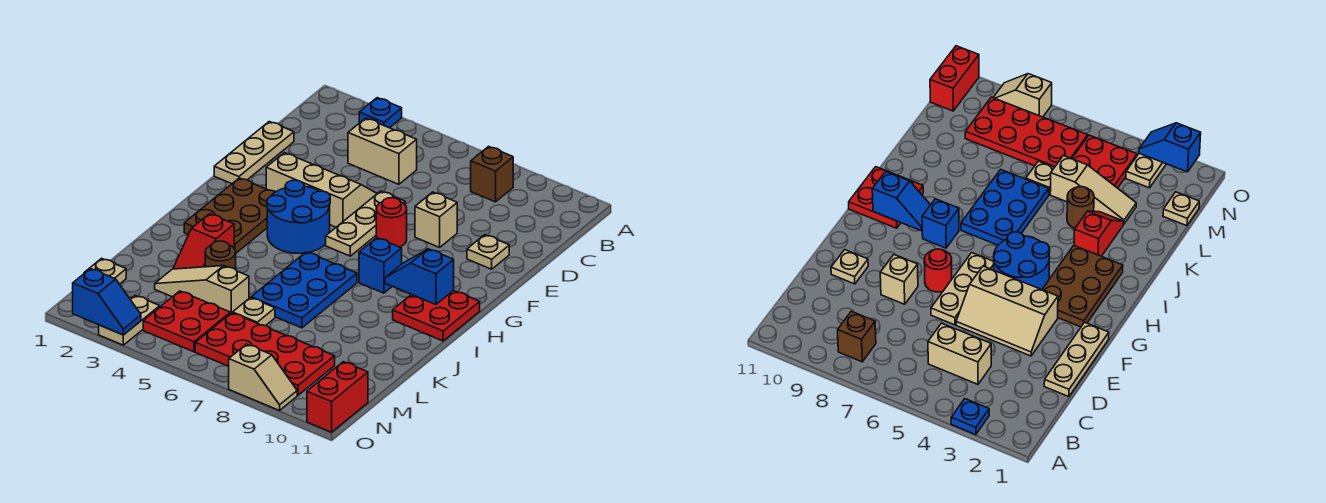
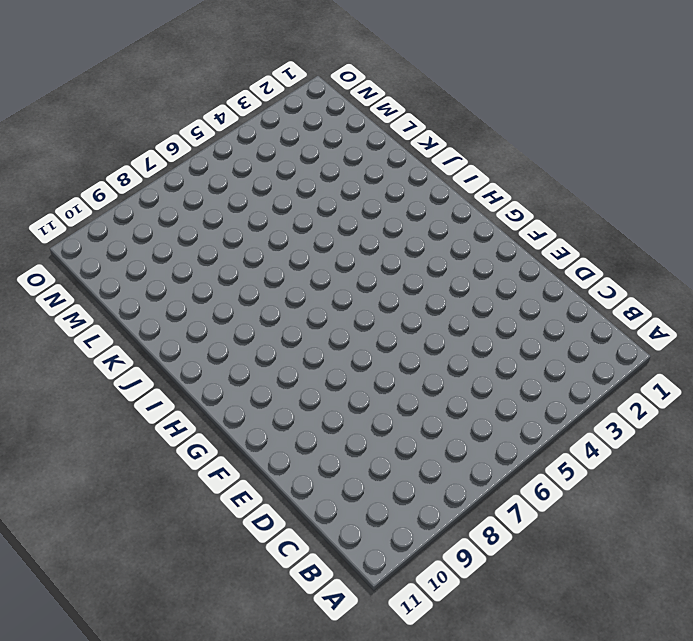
none -> blue 1x1 plate [359,98,402,128]
none -> brown 1x1 brick [471,146,513,202]
none -> tan 1x2 brick [348,118,417,184]

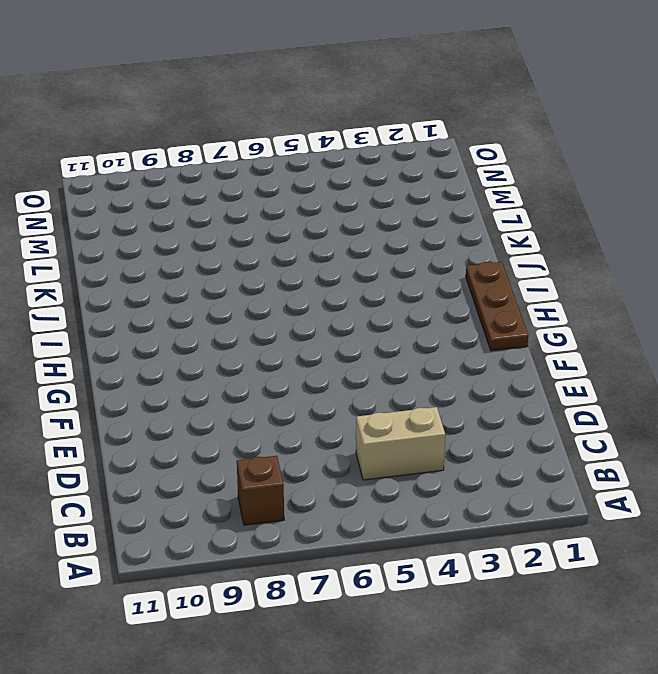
brown 1x3 plate [466,262,528,351] -> none
none -> blue 1x1 plate [359,98,402,128]
none -> tan 1x3 plate [214,122,294,184]
none -> tan 2x3 slope [266,153,377,227]

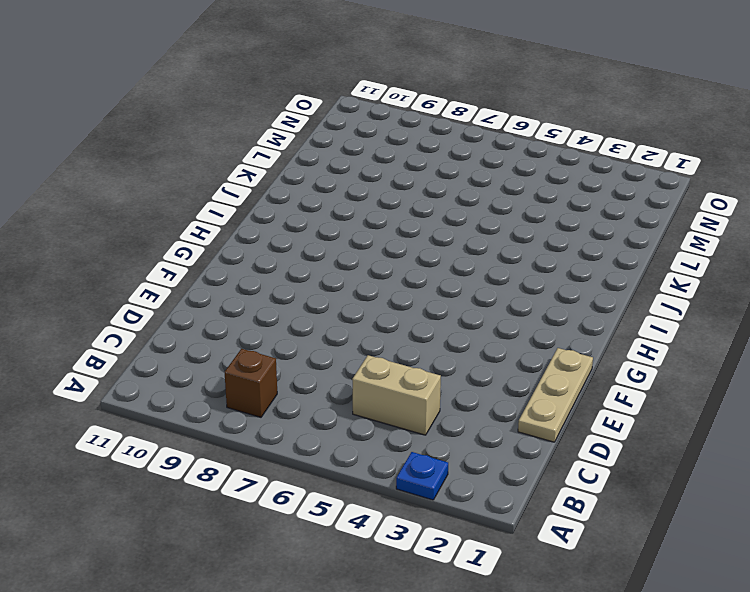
none -> tan 2x3 slope [266,153,377,227]
none -> tan 1x3 plate [326,191,405,256]
none -> tan 1x1 brick [415,192,457,247]

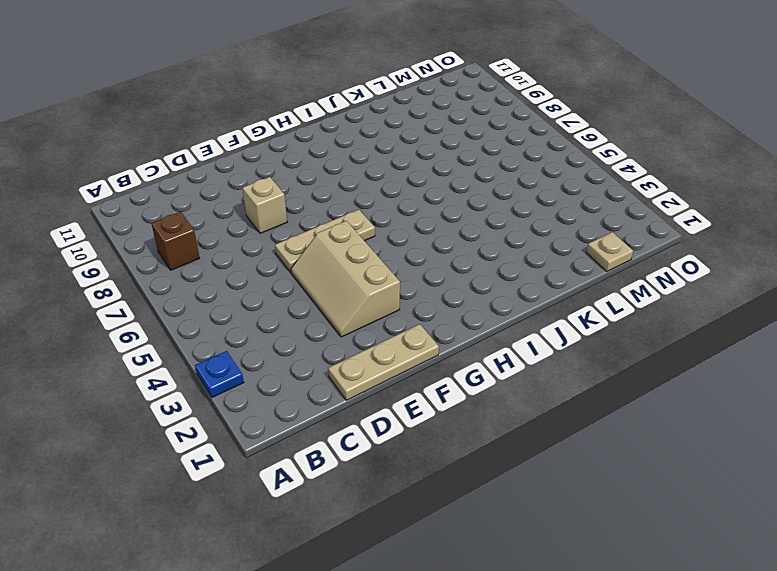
none -> tan 1x2 brick [348,118,417,184]
none -> tan 1x1 plate [467,235,509,269]
none -> red 1x1 round brick [376,198,407,247]

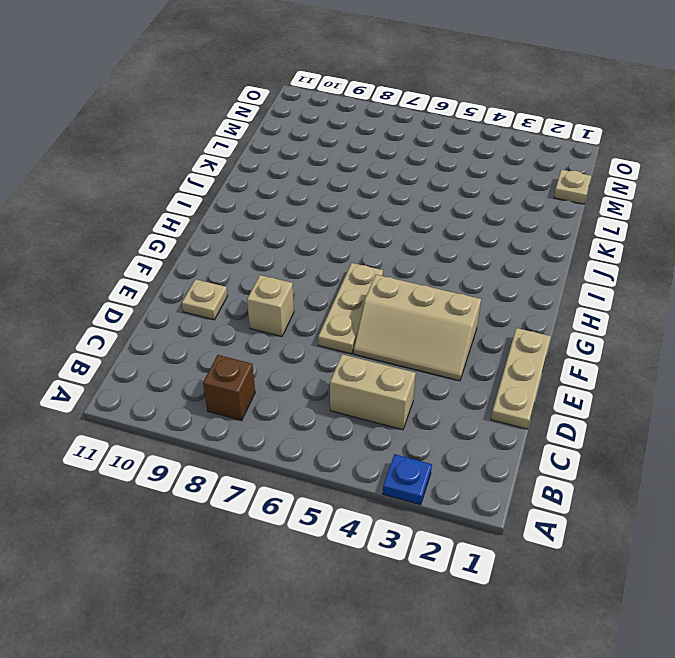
none -> red 1x1 round brick [376,198,407,247]
none -> brown 2x3 plate [184,178,275,253]
none -> blue 2x2 round brick [267,180,330,253]

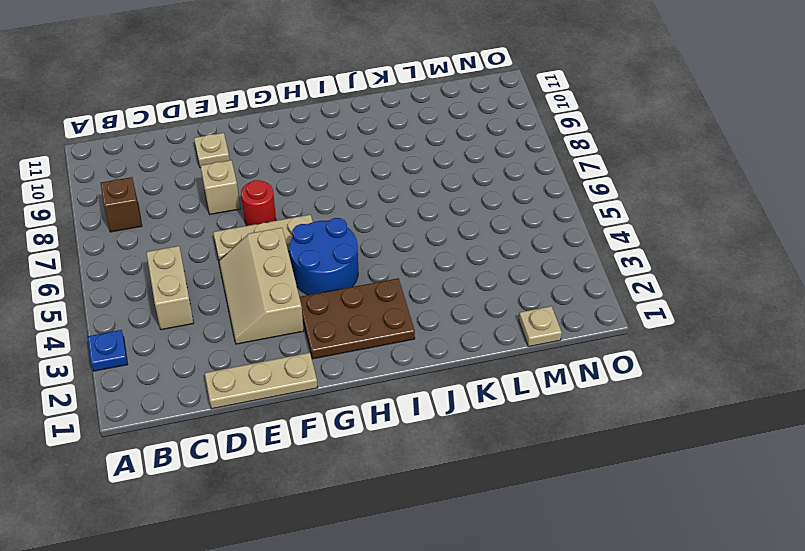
none -> blue 1x1 brick [359,238,402,293]
none -> red 2x2 plate [393,290,480,341]
none -> blue 2x3 plate [251,252,357,328]

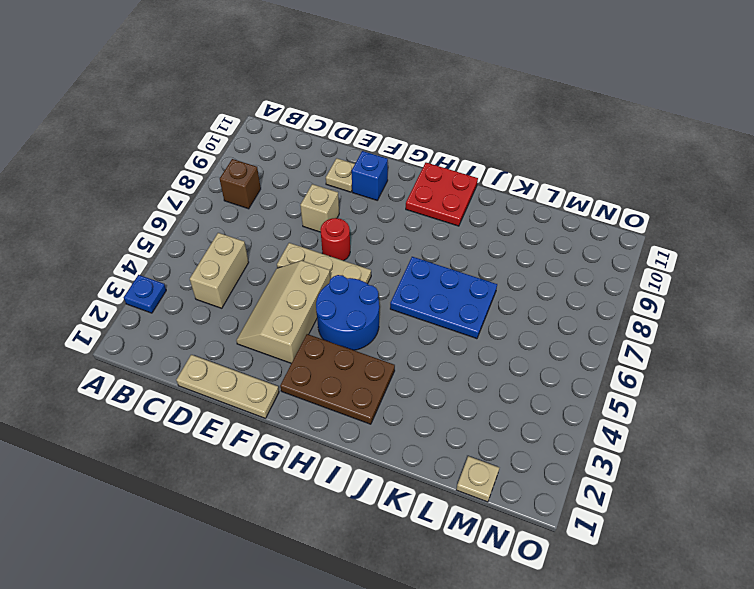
blue 1x1 brick [352,151,388,200] -> blue 1x1 brick moved to [359,238,402,293]
none -> red 1x2 slope [173,214,234,269]
none -> brown 1x1 round brick [205,241,236,270]
none -> tan 1x3 slope [155,266,249,314]

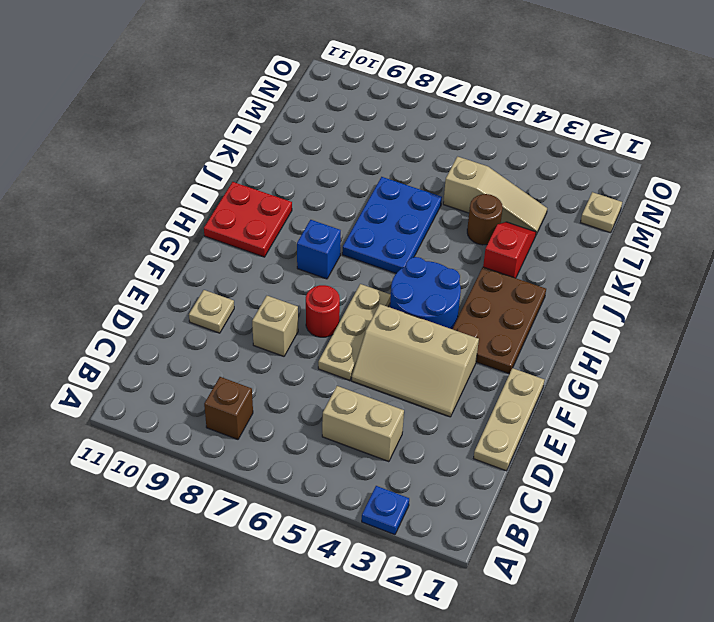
none -> tan 1x1 plate [233,298,275,326]
none -> red 2x2 plate [143,291,230,352]
none -> red 2x4 plate [195,313,335,395]

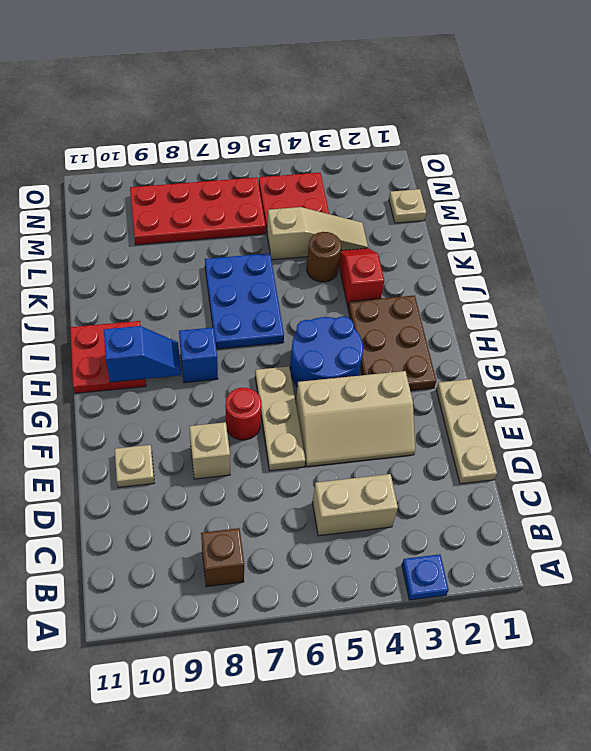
none -> tan 1x1 plate [233,298,275,326]
none -> tan 1x2 plate [99,295,160,345]
none -> red 1x2 brick [307,362,368,432]

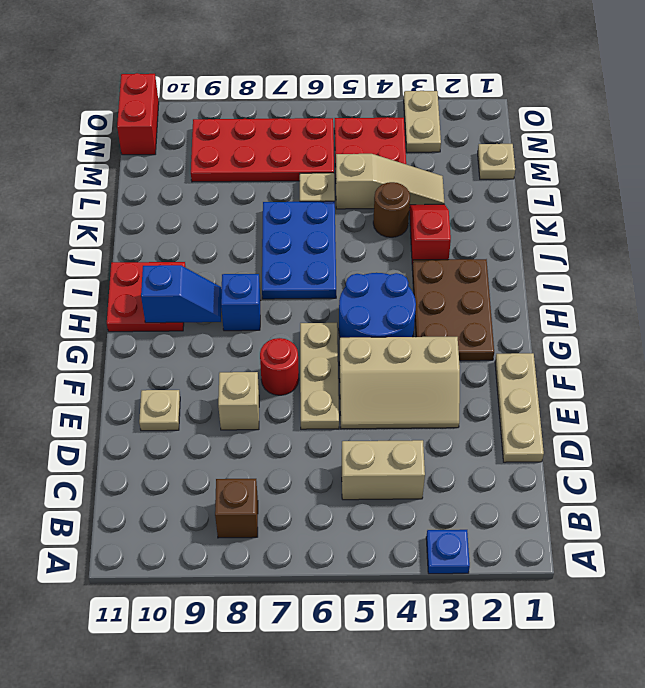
none -> tan 1x2 slope [228,344,297,411]
none -> blue 1x2 slope [73,269,141,335]

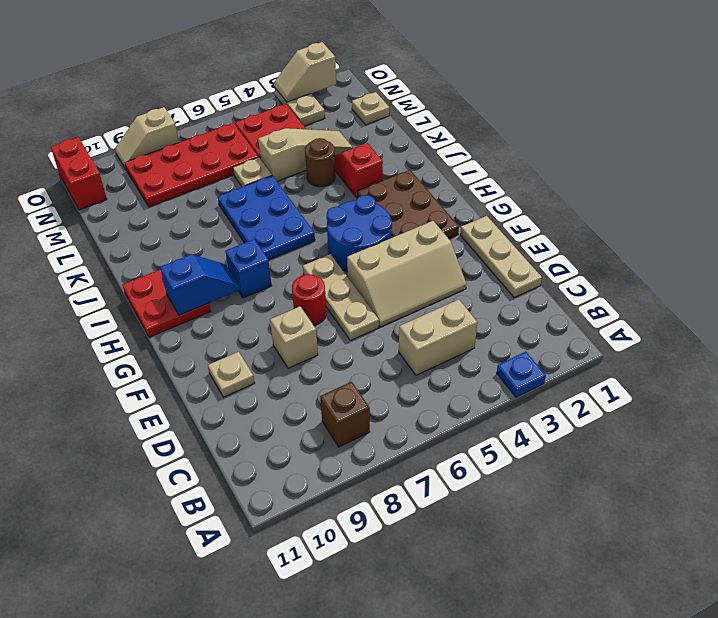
tan 1x2 slope [274,42,336,102] -> blue 1x2 slope [73,269,141,335]

